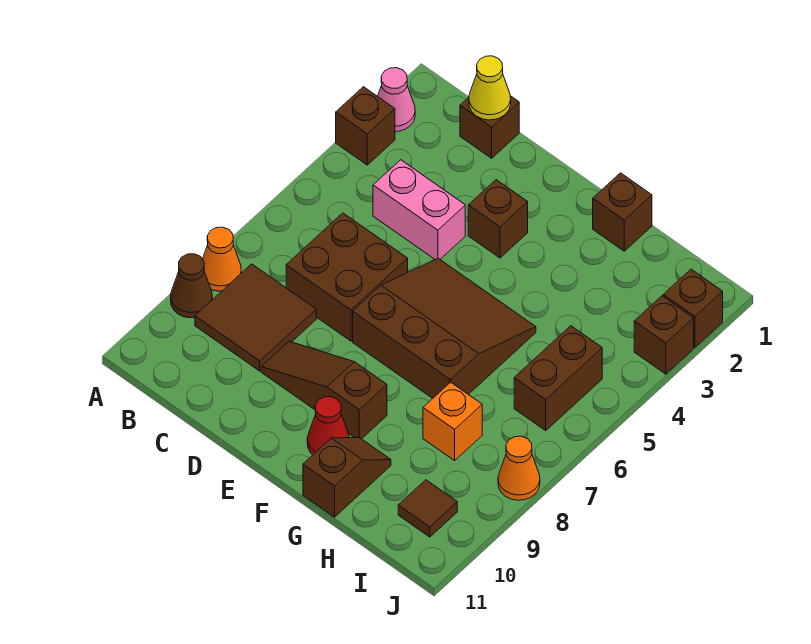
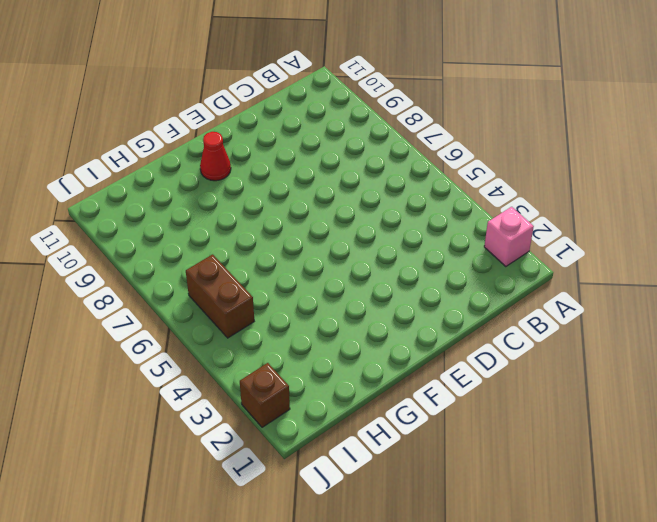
pink 1x1 brick [484,207,534,267] -> pink 1x1 cone [378,68,415,132]
none -> brown 1x1 brick [336,87,395,165]
none -> orange 1x1 cone [203,227,241,291]
none -> brown 1x1 cone [171,254,212,318]

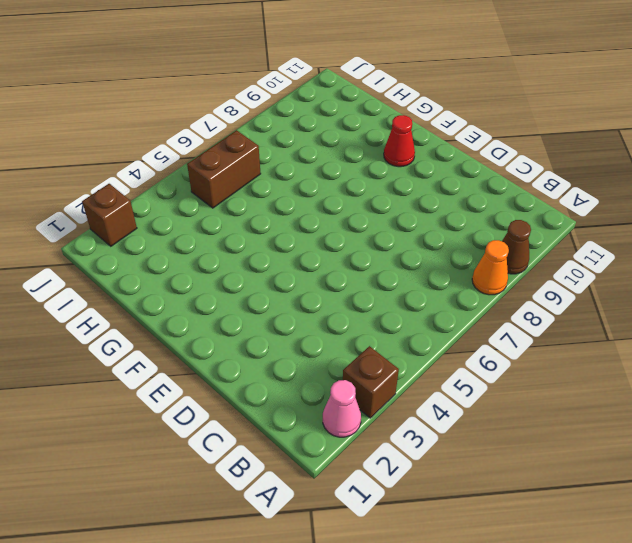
none -> brown 2x2 tile [195,264,316,371]
none -> brown 1x1 brick [460,96,519,158]
none -> pink 1x2 brick [373,160,465,259]

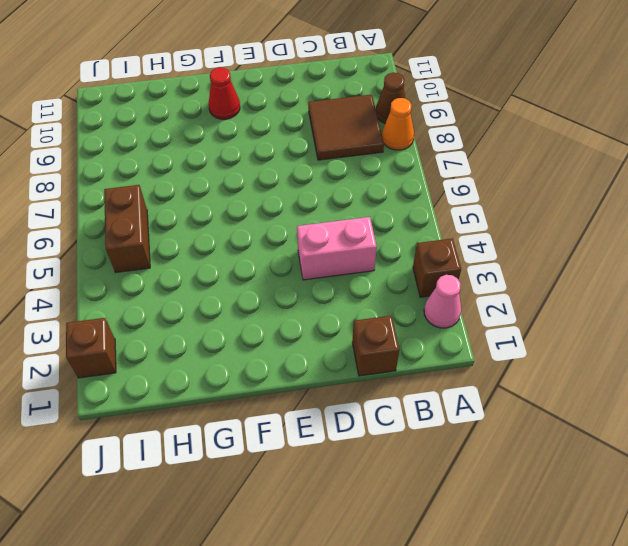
none -> brown 2x2 brick [286,213,408,341]
none -> brown 1x3 slope [261,341,387,439]
none -> brown 1x1 brick [468,180,528,258]

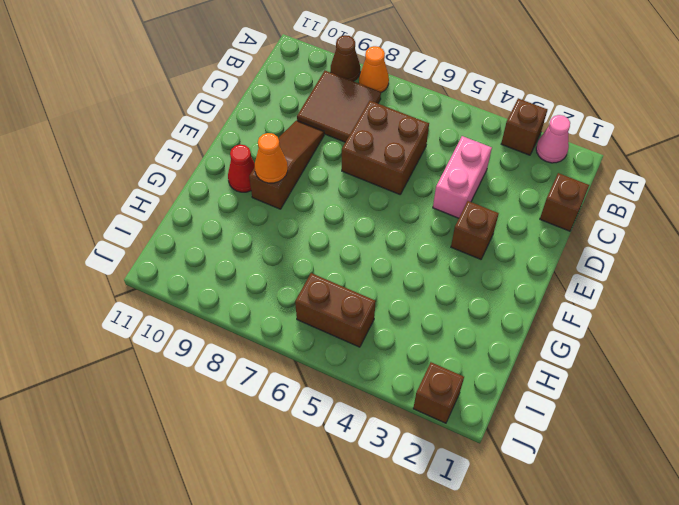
orange 1x1 cone [255,133,288,183] -> orange 1x1 cone moved to [498,436,540,500]
none -> brown 3x3 slope [353,258,536,398]
none -> brown 1x1 brick [593,173,652,251]
none -> brown 1x2 slope [303,438,391,517]

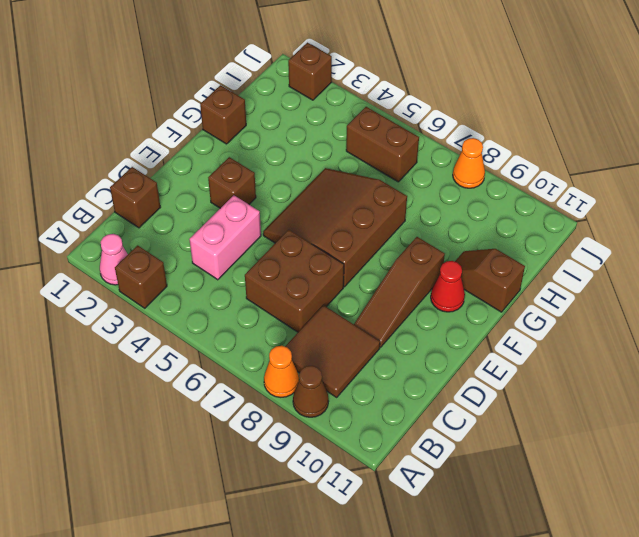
none -> orange 1x1 brick [423,382,482,461]
none -> brown 1x1 tile [398,480,457,537]
none -> brown 1x1 brick [634,296,694,374]

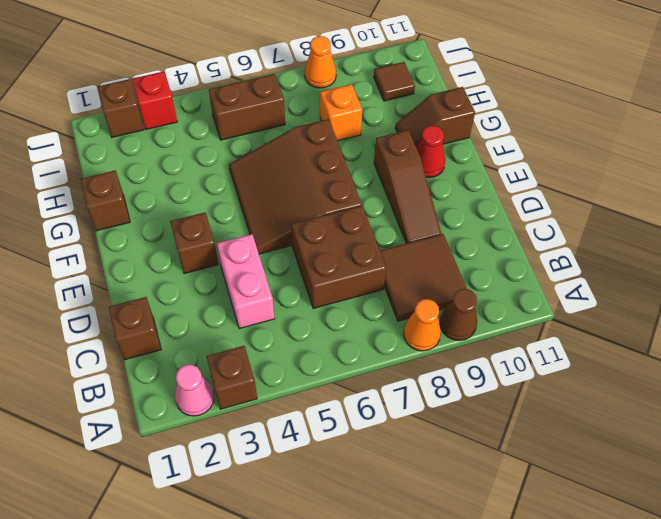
red 1x1 brick [132,71,177,129] -> brown 1x1 brick [634,296,694,374]
none -> yellow 1x1 cone [469,56,511,120]

